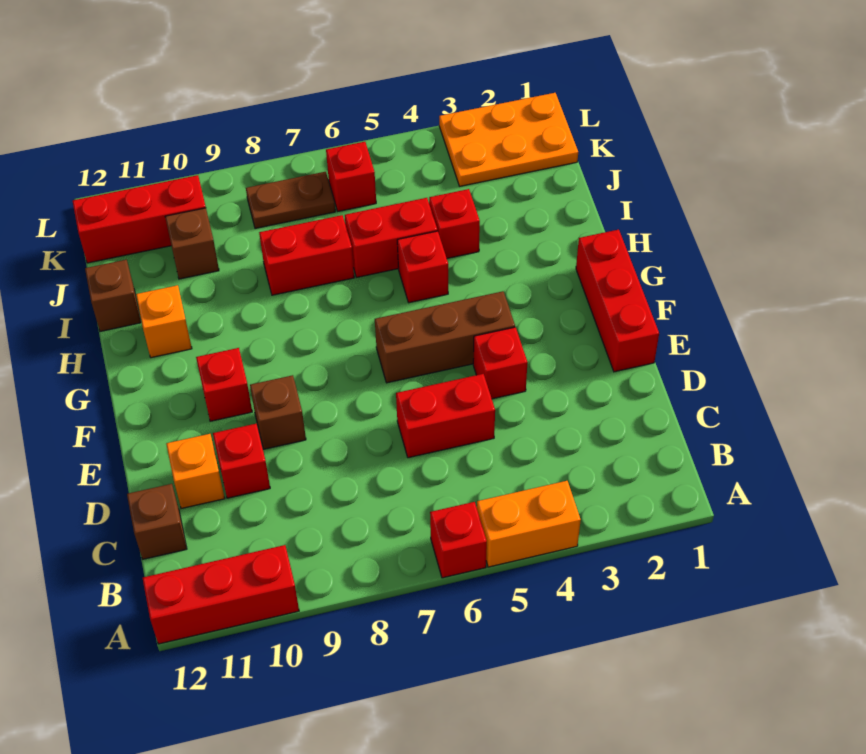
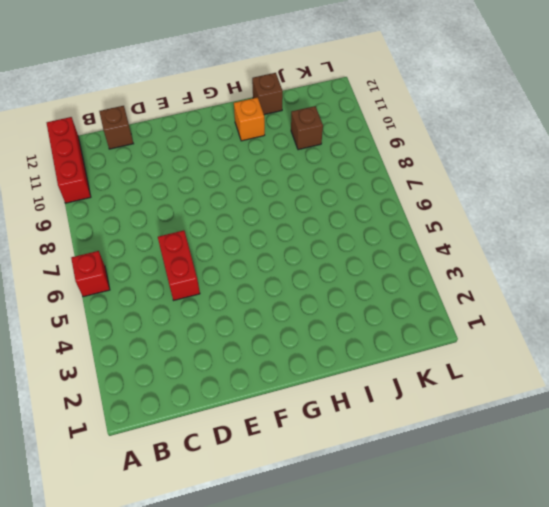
none -> orange 1x2 brick [477,481,581,567]
none -> red 1x1 brick [213,424,270,498]
none -> orange 1x1 brick [166,434,225,509]

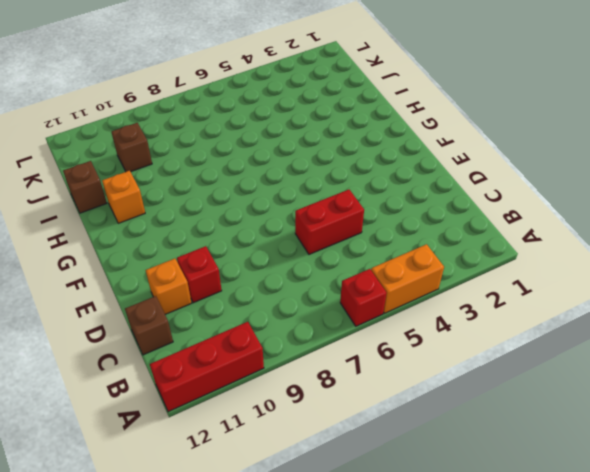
none -> red 1x3 brick [576,230,659,372]
none -> red 1x1 brick [473,327,528,399]
none -> brown 1x1 brick [250,375,306,449]

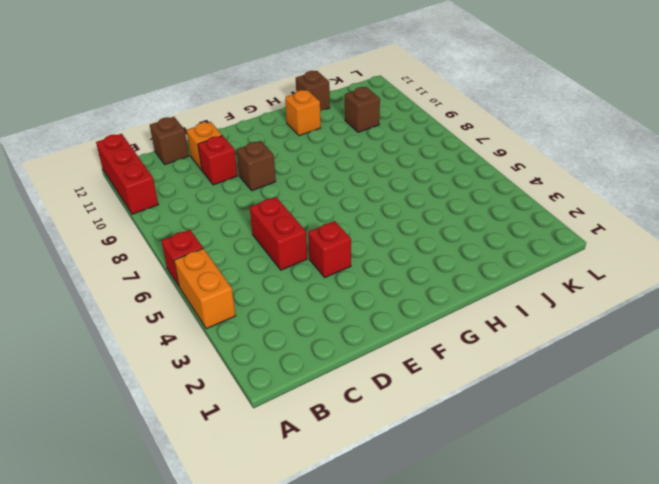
none -> red 1x3 brick [576,230,659,372]
none -> brown 1x3 brick [375,291,515,383]
none -> red 1x1 brick [196,348,252,421]

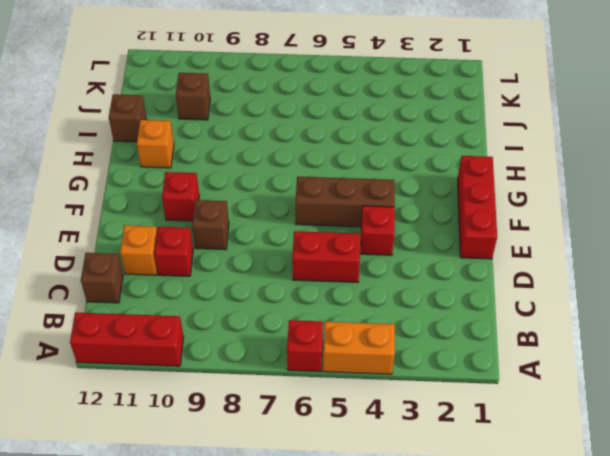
none -> red 1x1 brick [397,231,448,303]
none -> red 1x1 brick [429,189,480,258]
none -> red 1x2 brick [345,198,437,277]

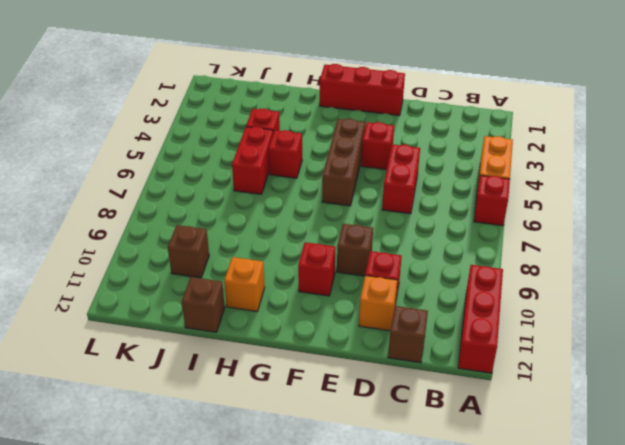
none -> red 1x2 brick [259,215,354,295]
none -> orange 2x3 plate [439,93,578,186]
none -> red 1x1 brick [326,142,376,211]

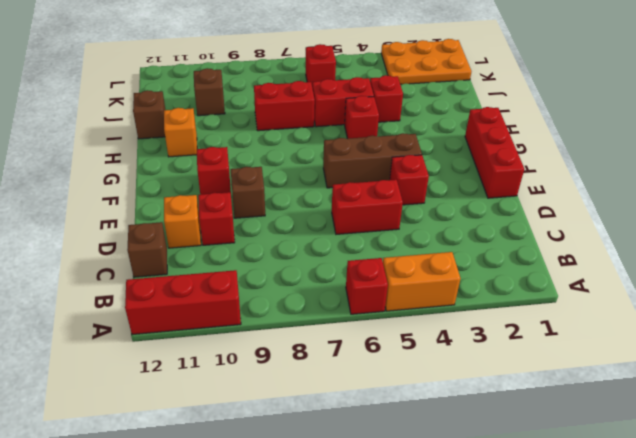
none -> brown 1x2 plate [246,172,335,229]
none -> red 1x3 brick [73,175,206,263]

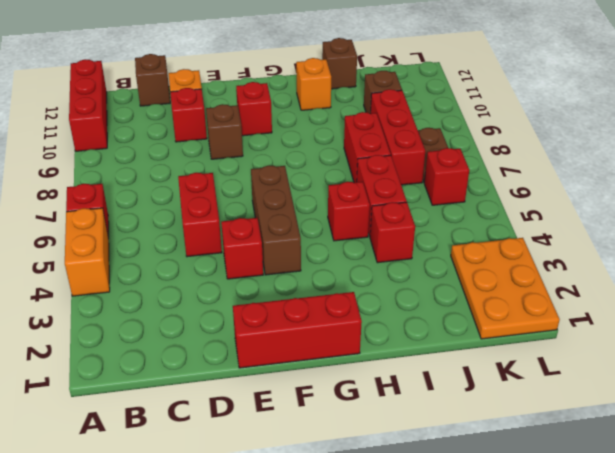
red 1x3 brick [371,89,425,185] -> red 1x3 brick moved to [73,175,206,263]

